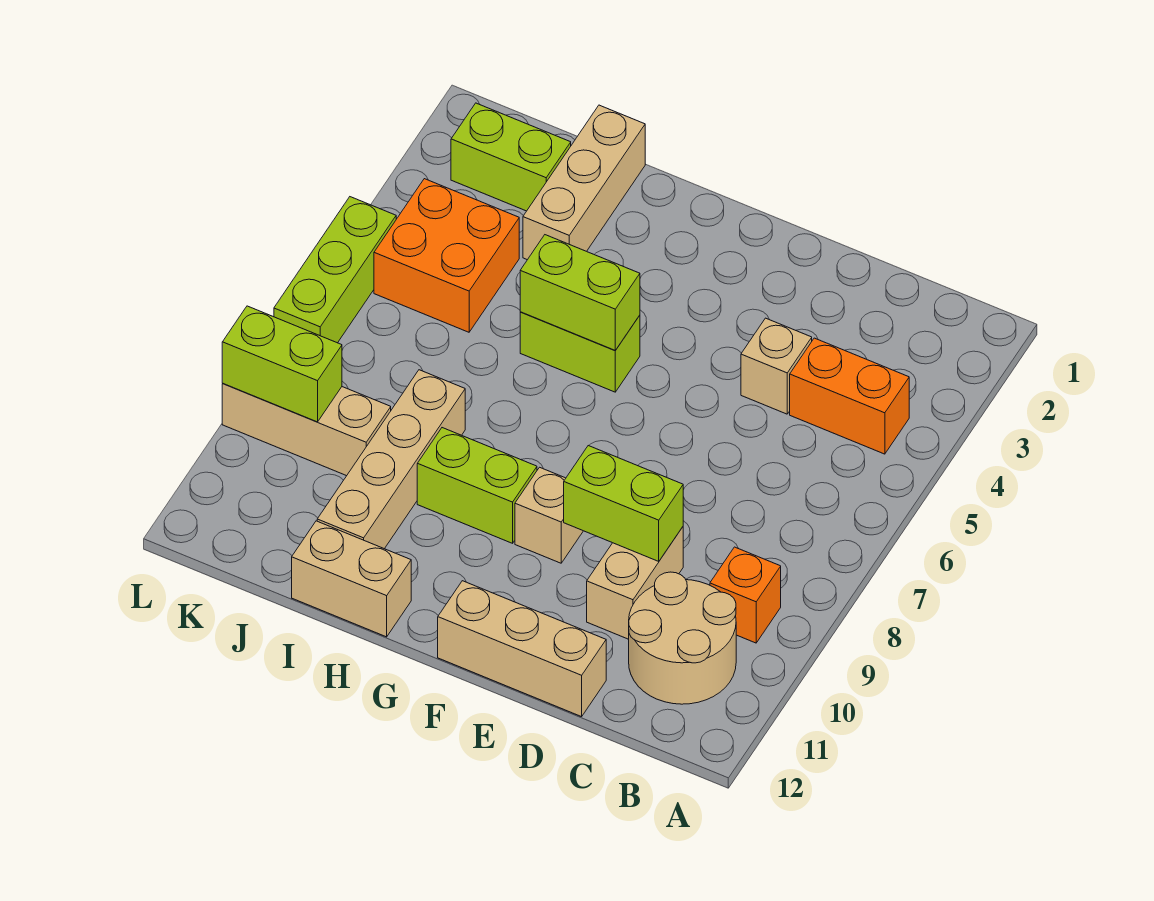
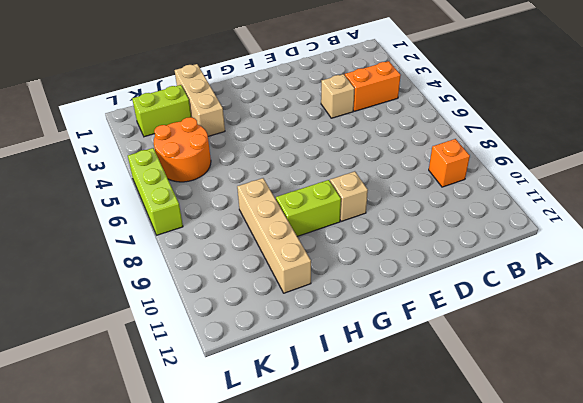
orange 2x2 round brick [154,117,211,182] -> orange 2x2 brick [374,179,519,332]
none -> tan 2x2 round brick [629,572,736,704]
none -> tan 1x2 brick [587,527,683,639]
none -> tan 1x3 brick [438,581,606,717]

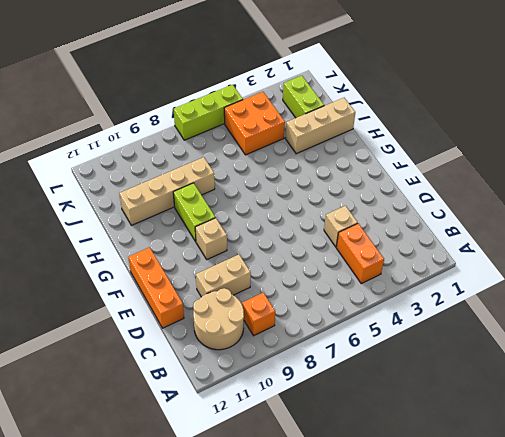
orange 1x3 brick [128,247,184,328] -> tan 1x3 brick [438,581,606,717]
none -> lime 1x2 brick [520,312,640,392]
none -> tan 1x2 brick [292,521,411,637]
none -> tan 1x3 brick [222,384,391,476]

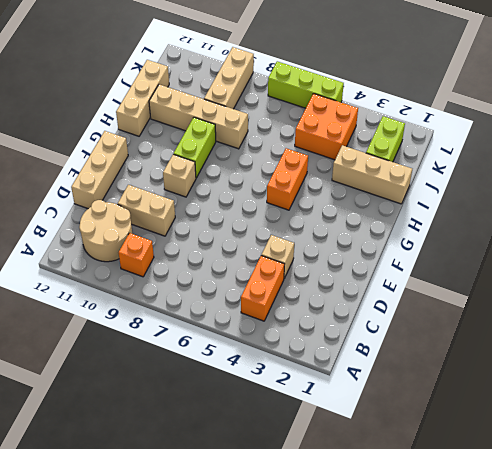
orange 1x2 brick [267,148,308,210] -> lime 1x2 brick [520,312,640,392]
tan 1x3 brick [116,60,169,136] -> tan 1x2 brick [292,521,411,637]
none -> lime 1x2 brick [564,446,683,561]
none -> lime 1x2 brick [520,235,640,350]
none -> lime 1x2 brick [222,306,342,422]

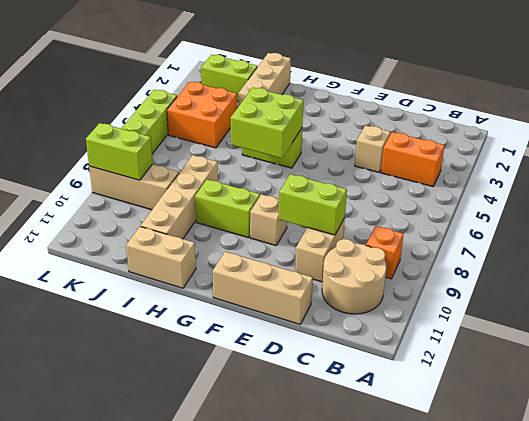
lime 2x2 brick [231,88,304,158] -> lime 1x2 brick [520,235,640,350]

